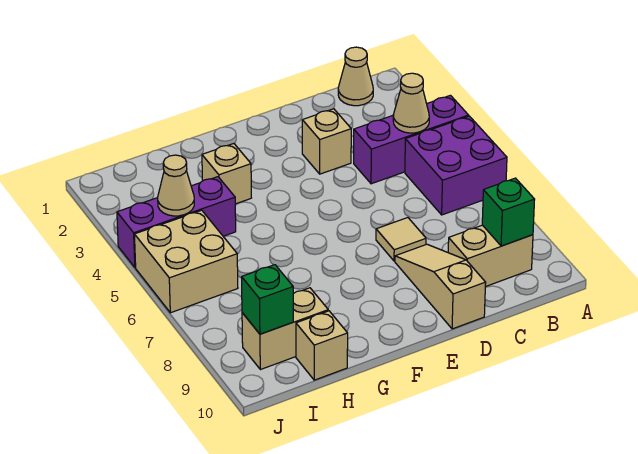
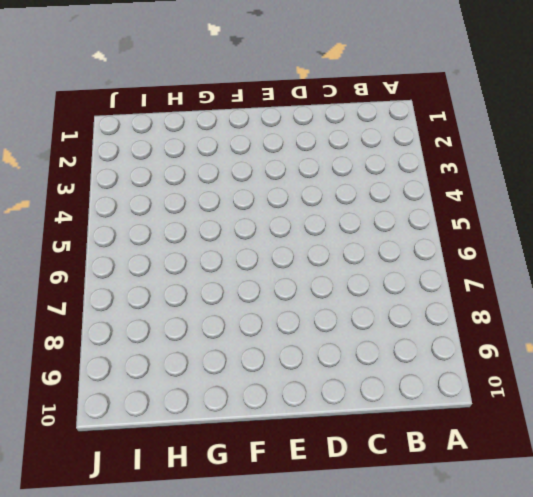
none -> purple 1x3 brick [354,95,469,184]
none -> purple 2x2 brick [405,116,507,215]
none -> tan 1x1 cone [338,47,373,106]

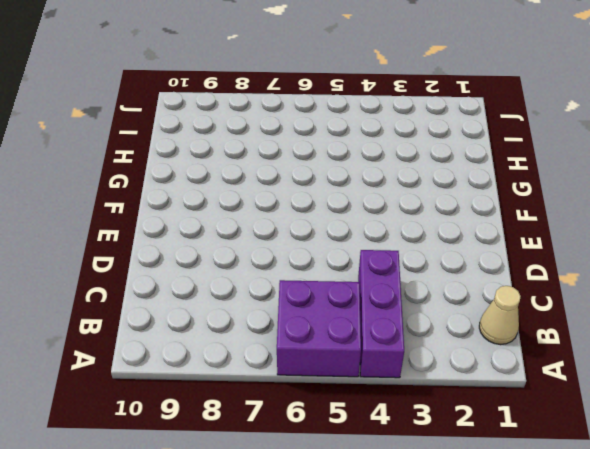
none -> tan 1x2 brick [448,225,533,287]
none -> tan 1x1 brick [302,109,351,174]
none -> tan 1x1 tile [376,218,426,261]

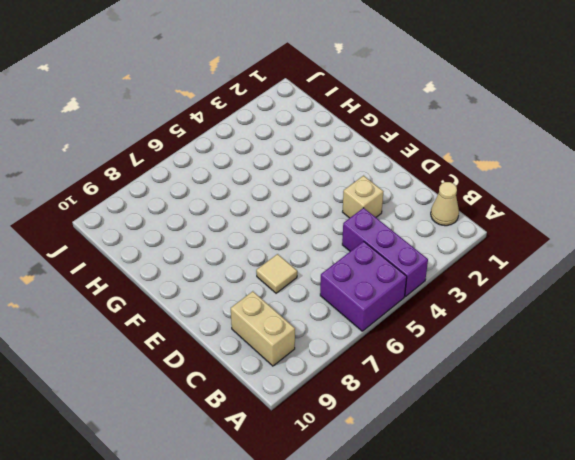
none -> tan 1x3 slope [395,244,486,329]
none -> tan 1x1 brick [202,144,251,204]
none -> purple 1x3 brick [117,177,236,268]

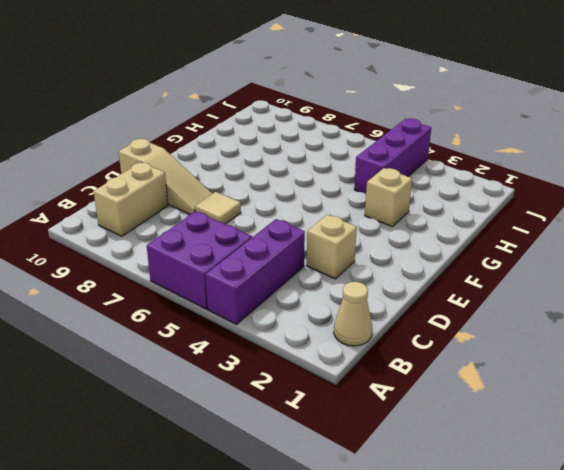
none -> tan 1x2 brick [242,288,328,370]
none -> tan 1x1 brick [296,311,348,380]
none -> tan 2x2 brick [134,210,238,313]

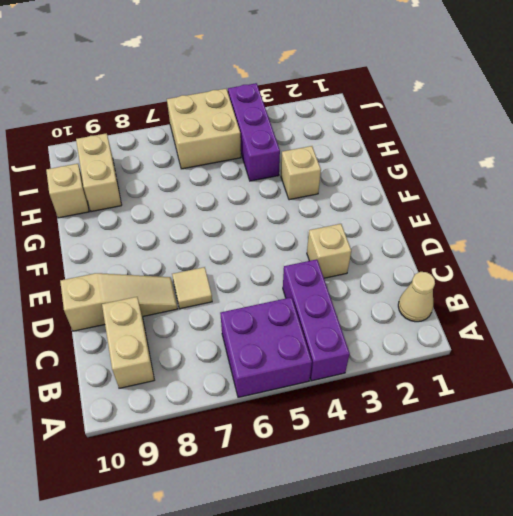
none -> tan 1x1 cone [393,73,429,133]
none -> green 1x1 brick [482,178,535,246]
none -> tan 1x1 cone [158,155,194,216]

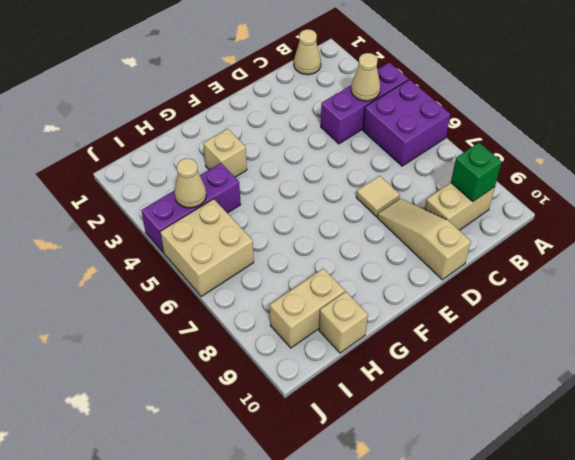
none -> tan 1x1 brick [302,109,351,174]
none -> green 1x1 brick [242,265,293,334]

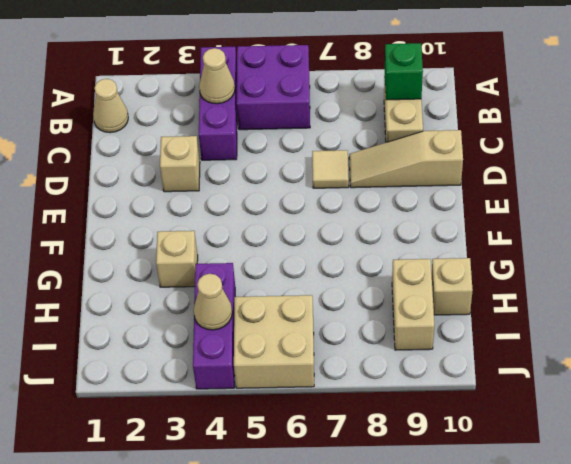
none -> green 1x1 brick [242,265,293,334]

